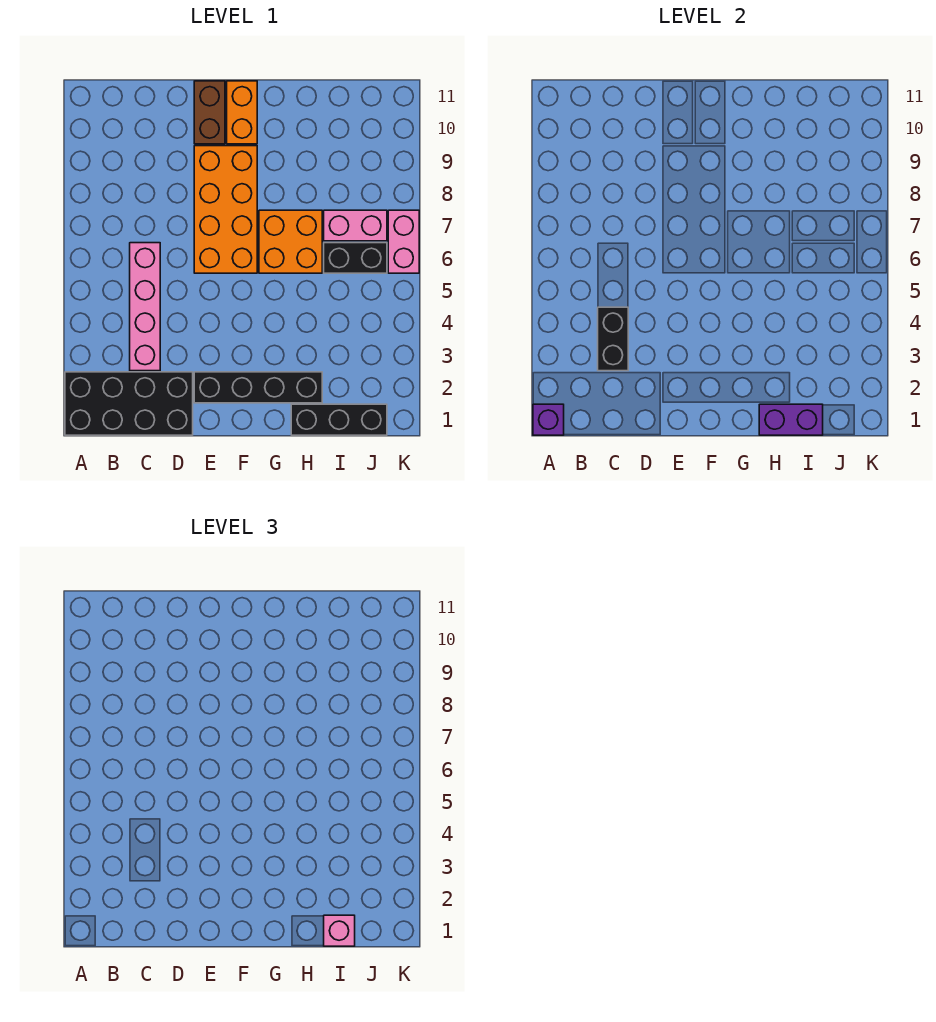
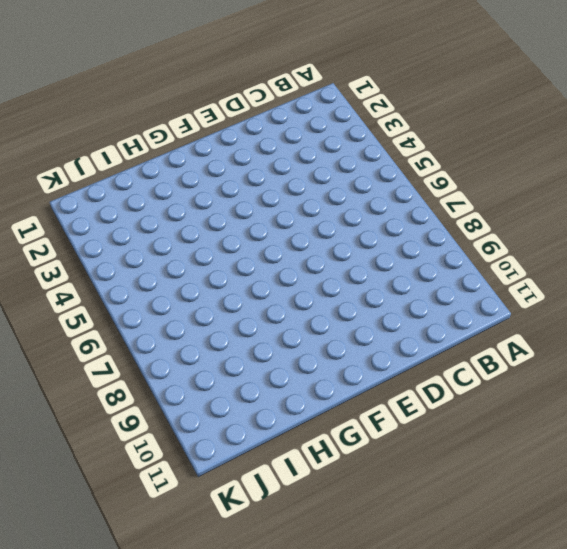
none -> black 2x4 brick [65,372,193,435]
none -> pink 1x4 brick [130,243,160,371]
none -> black 1x4 brick [194,372,322,403]

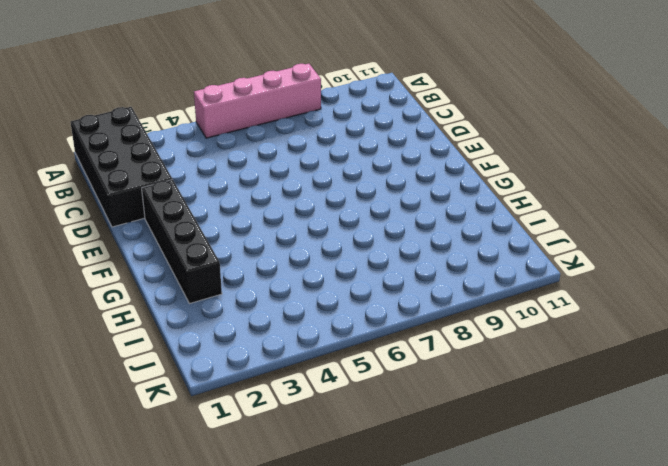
pink 1x4 brick [194,64,321,138] -> pink 1x4 brick moved to [130,243,160,371]
none -> orange 2x4 brick [194,146,257,273]
none -> brown 1x2 brick [194,81,225,144]
none -> orange 1x2 brick [227,81,257,144]

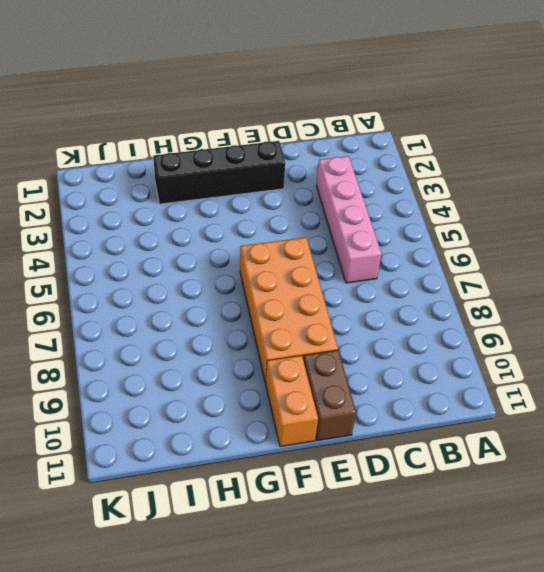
none -> black 2x4 brick [65,372,193,435]
none -> orange 2x2 brick [259,210,322,273]
none -> black 1x3 brick [291,404,387,435]

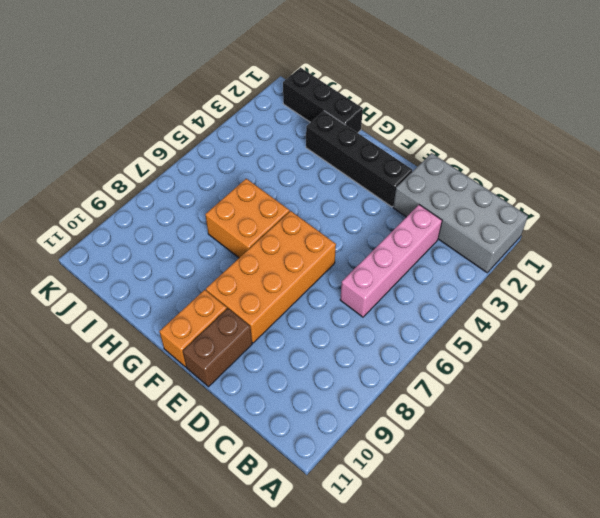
grey 2x4 brick [393,153,528,273] -> black 2x4 brick [65,372,193,435]
none -> black 1x2 brick [324,243,387,273]
none -> pink 1x2 brick [324,210,387,241]
none -> pink 1x2 brick [388,210,419,273]

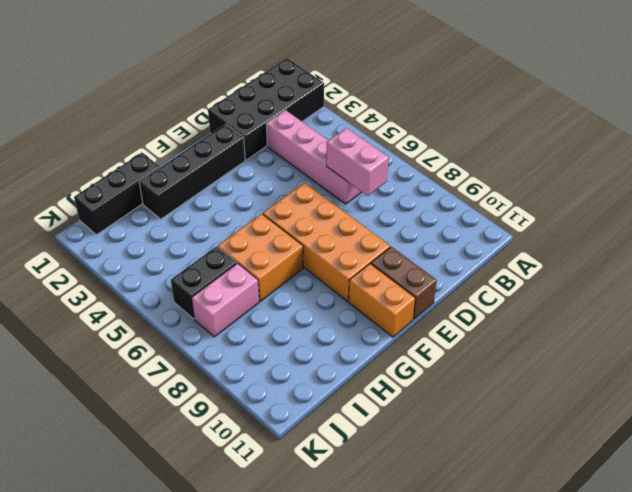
pink 1x2 brick [326,128,389,196] -> pink 1x2 brick moved to [388,210,419,273]
none -> purple 1x1 brick [533,404,564,435]
none -> black 1x2 brick [598,307,628,371]
none -> purple 1x2 brick [759,404,823,435]

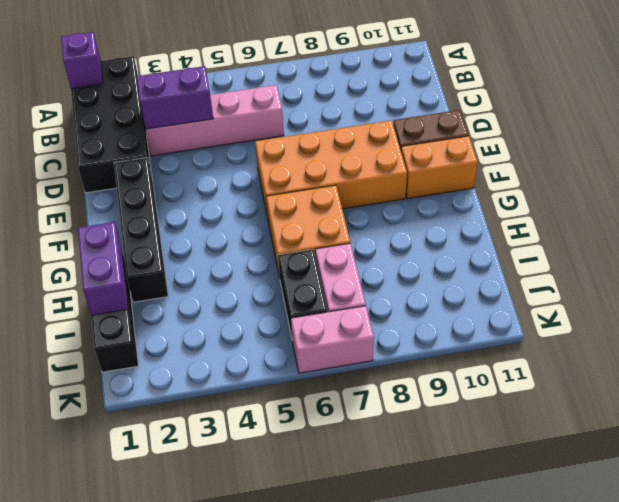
purple 1x2 brick [137,66,213,129] -> black 1x2 brick [598,307,628,371]
none -> pink 1x1 brick [324,915,355,946]

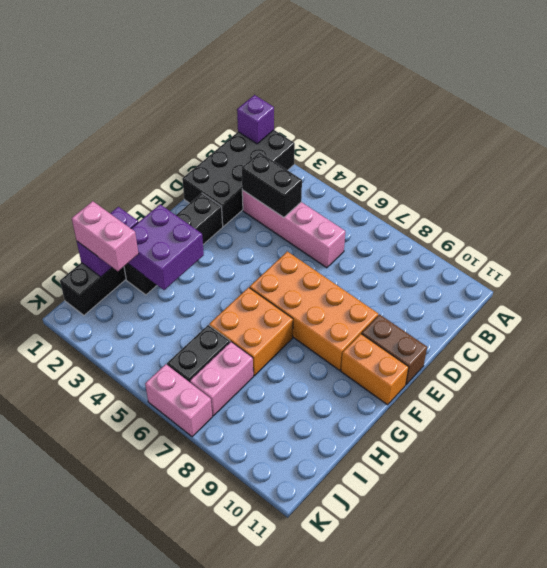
purple 2x2 brick [128,205,204,290] -> none
pink 1x2 brick [72,201,138,271] -> pink 1x1 brick [324,915,355,946]

